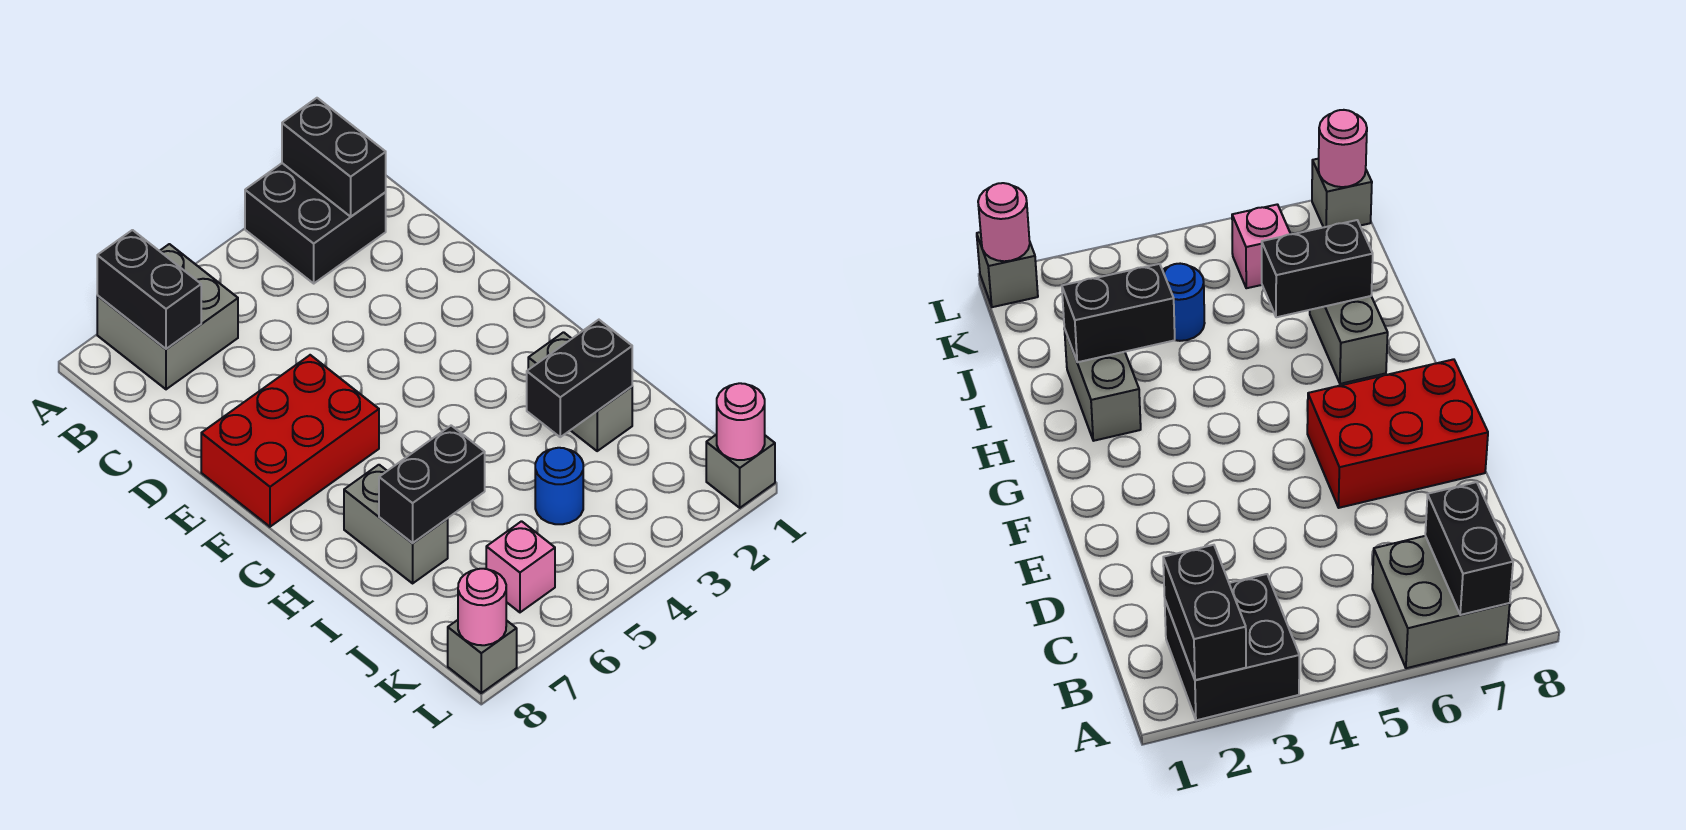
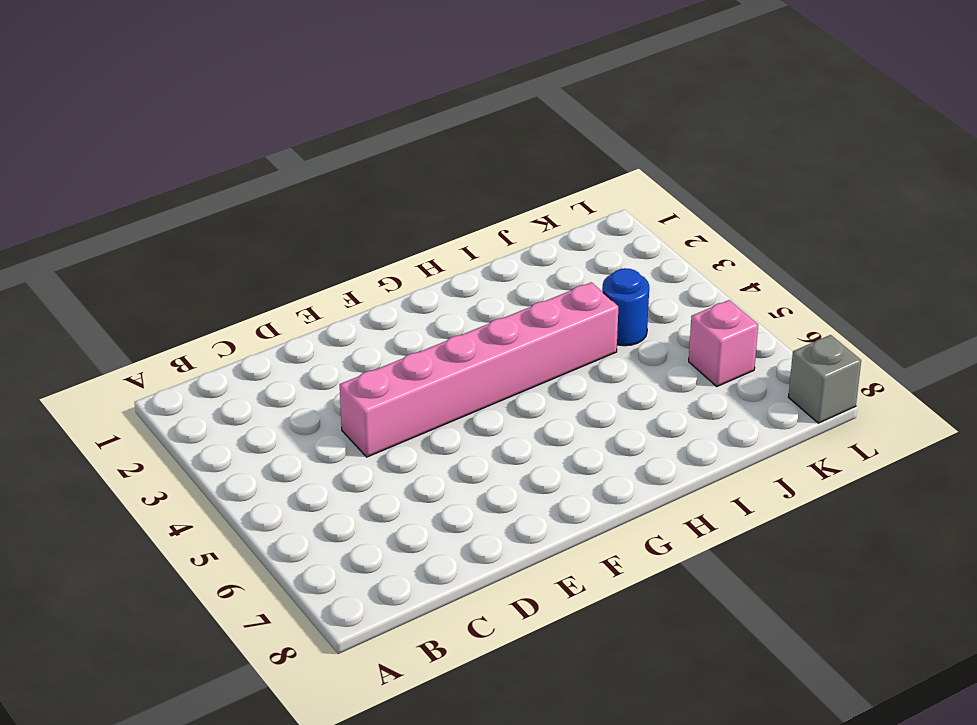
pink 1x6 brick [340,282,618,457] -> none
none -> black 2x2 brick [245,163,386,283]
none -> grey 2x2 brick [97,244,238,389]
none -> red 2x3 brick [201,355,379,527]

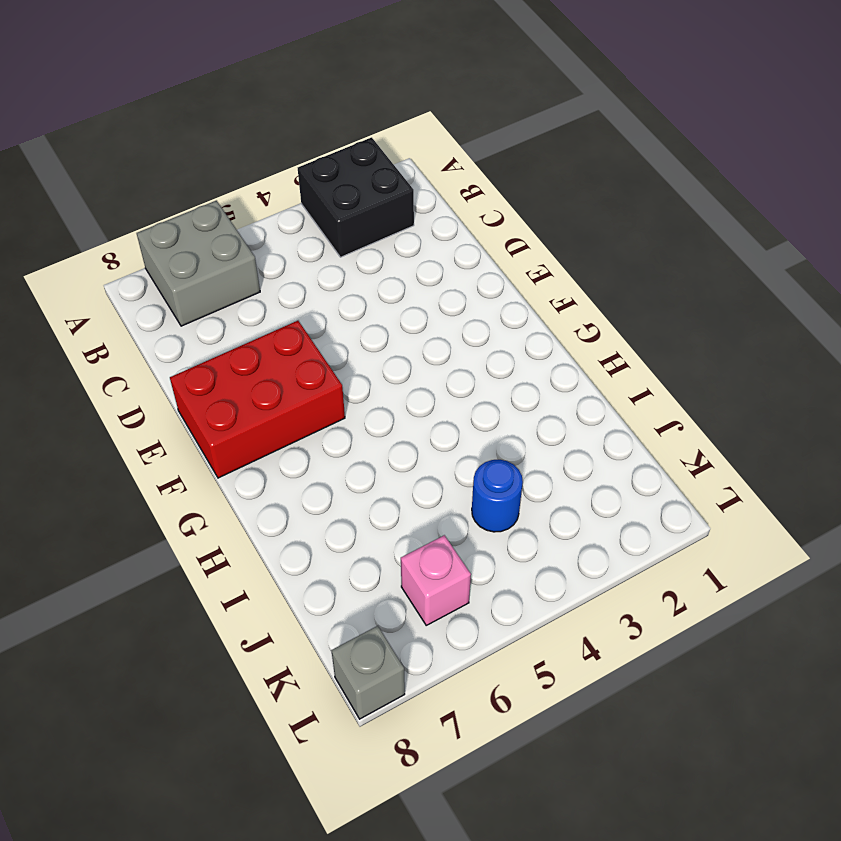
none -> grey 1x2 brick [528,332,632,451]
none -> grey 1x2 brick [344,465,448,583]
none -> grey 1x1 brick [706,434,775,508]

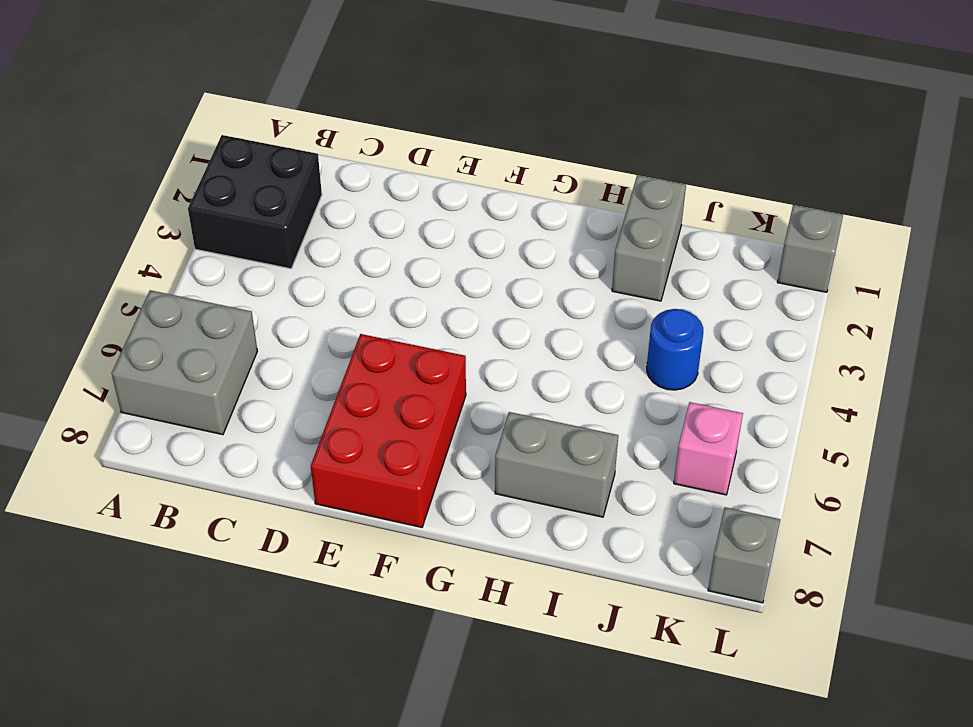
grey 1x2 brick [612,175,686,301] -> grey 1x2 brick turned to [528,332,632,451]
none -> black 1x2 brick [282,98,386,217]
none -> black 1x2 brick [97,230,201,349]
none -> black 1x2 brick [527,320,632,437]

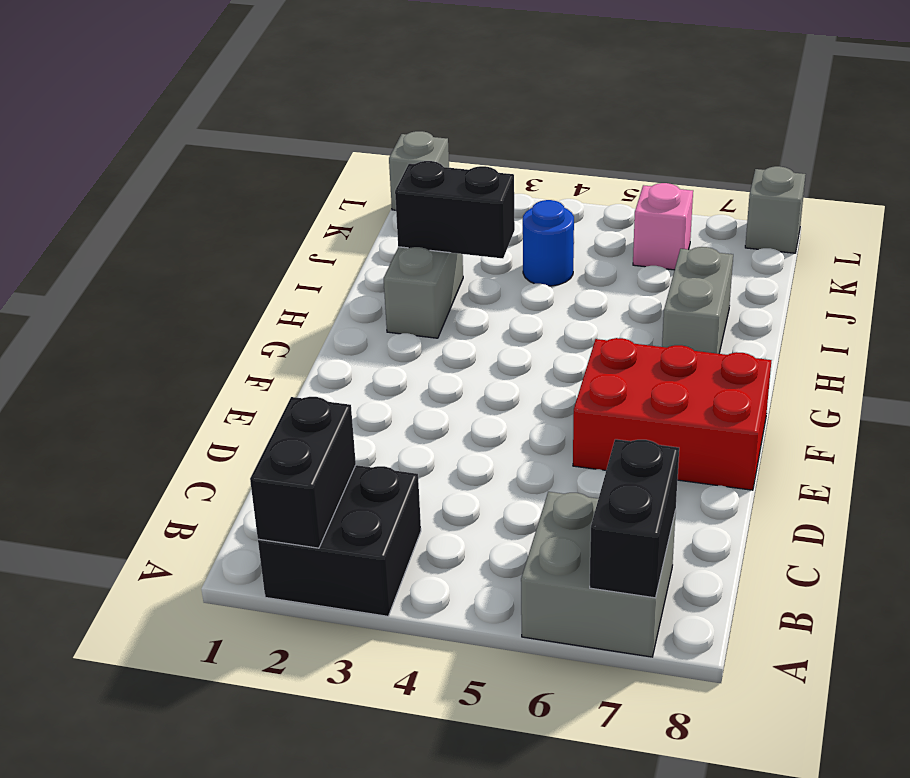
none -> black 1x2 brick [379,426,485,543]
none -> pink 1x1 round brick [717,383,765,460]
none -> pink 1x1 round brick [458,569,506,645]

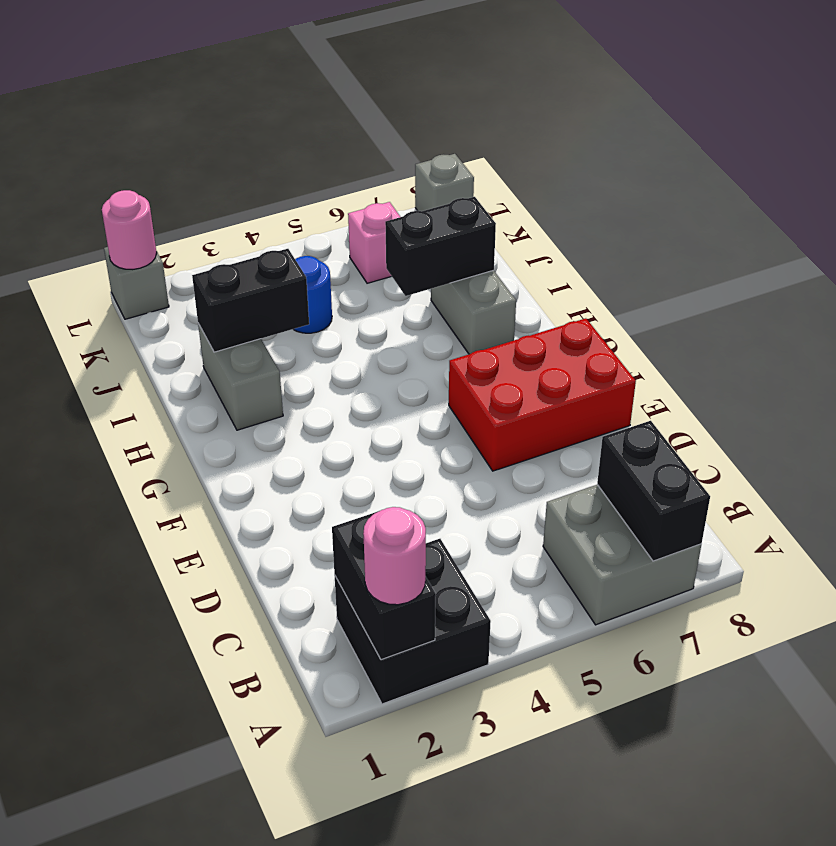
pink 1x1 round brick [363,507,426,605] -> pink 1x1 round brick moved to [458,569,506,645]

